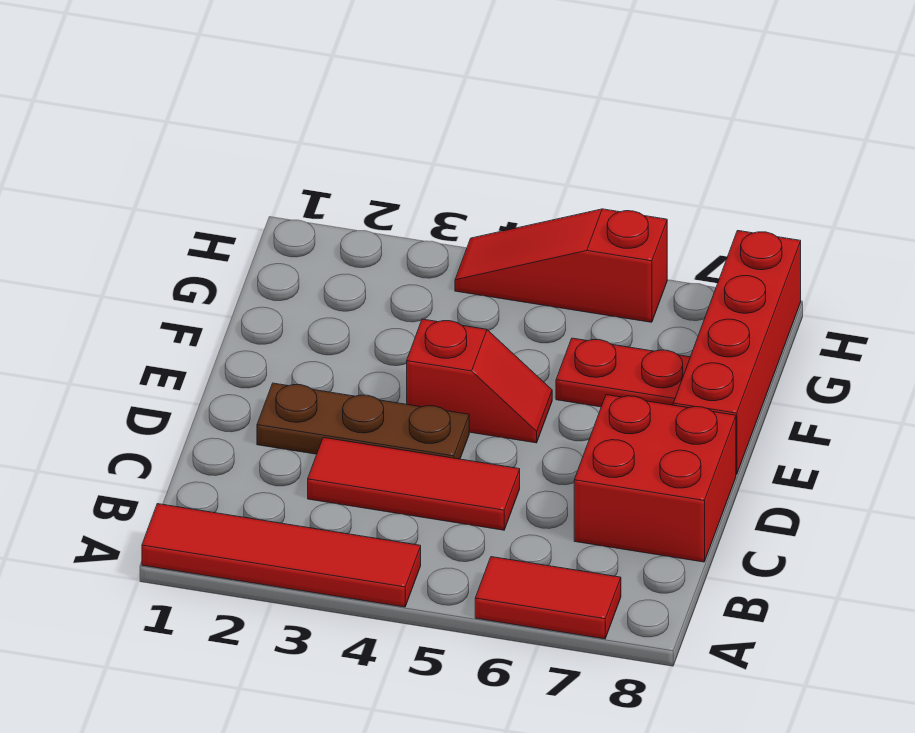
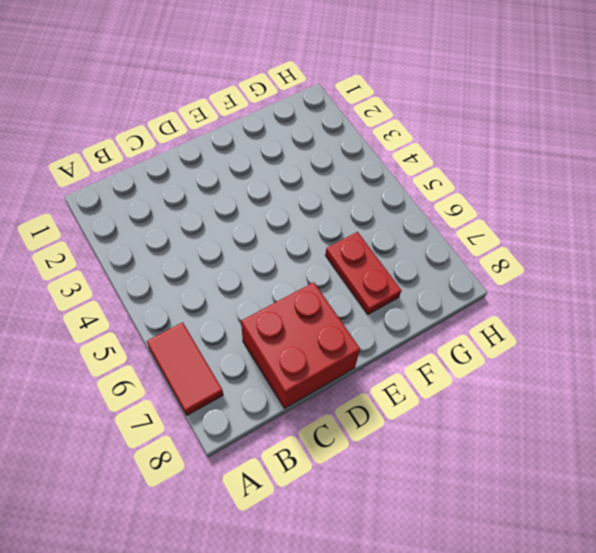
none -> red 1x4 tile [142,504,421,607]
none -> red 1x3 tile [308,437,520,530]

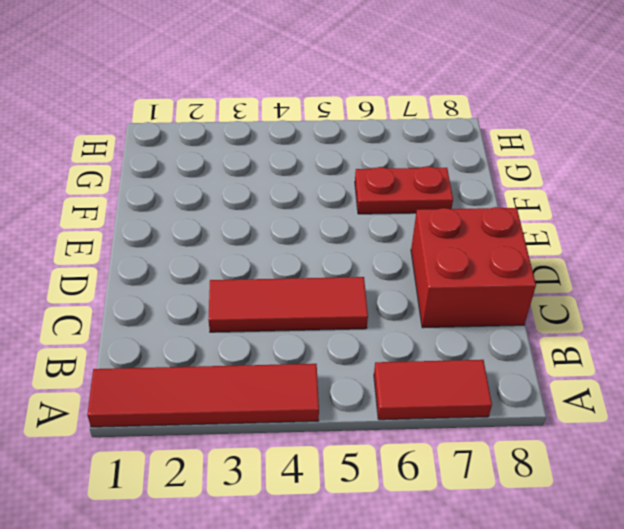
none -> brown 1x3 plate [257,383,469,459]
none -> red 1x2 slope [407,319,552,443]

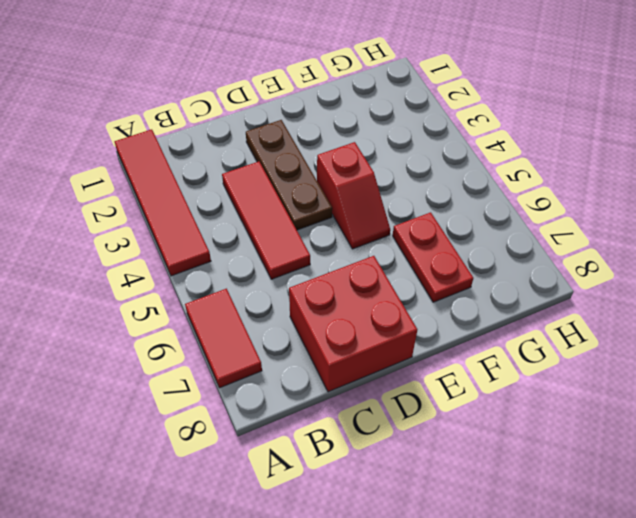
none -> red 1x4 brick [673,231,801,475]
none -> red 1x3 slope [455,209,667,322]

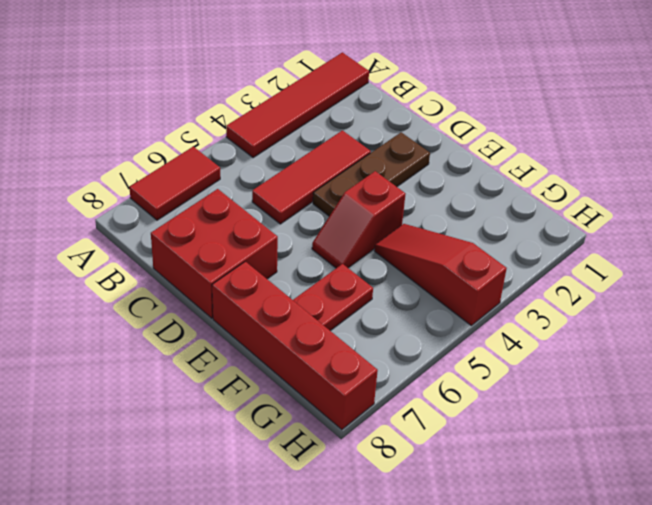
red 1x3 slope [374,224,507,325] -> red 1x3 slope turned to [455,209,667,322]

